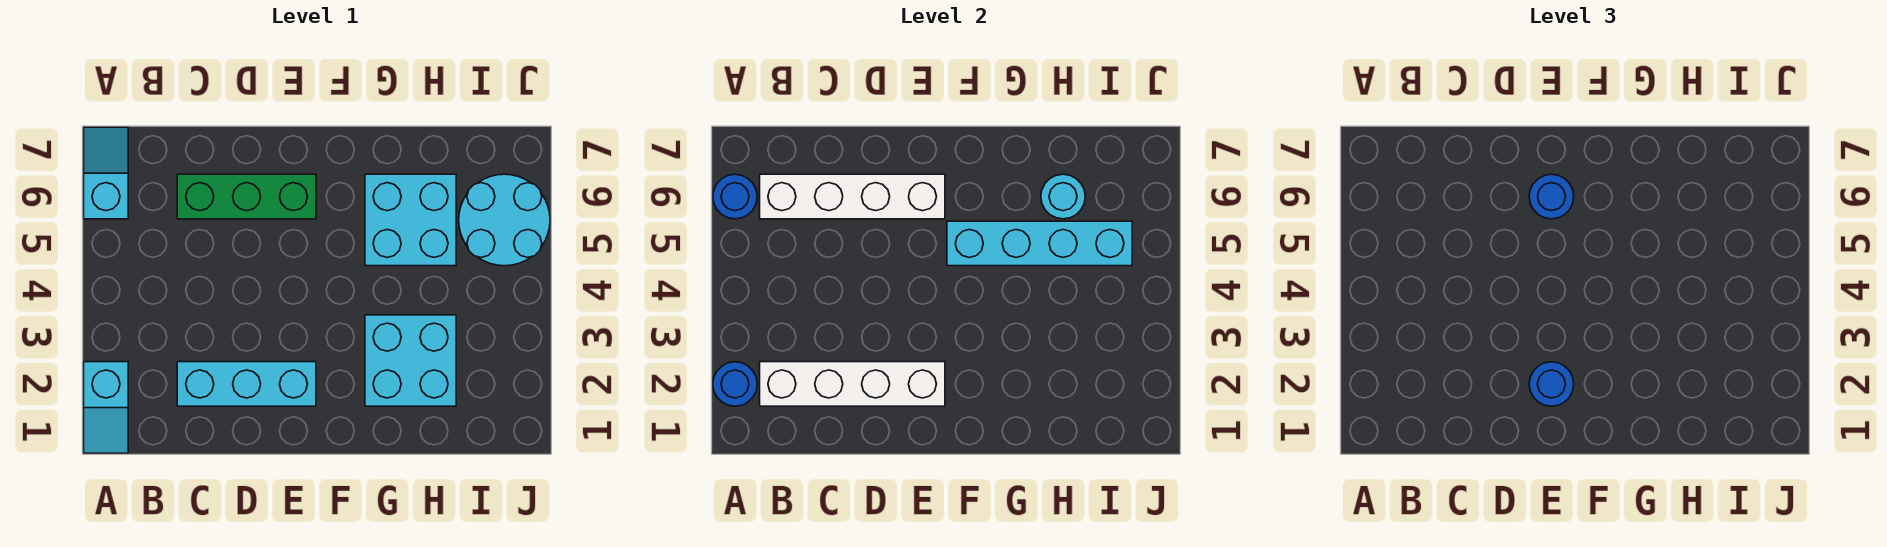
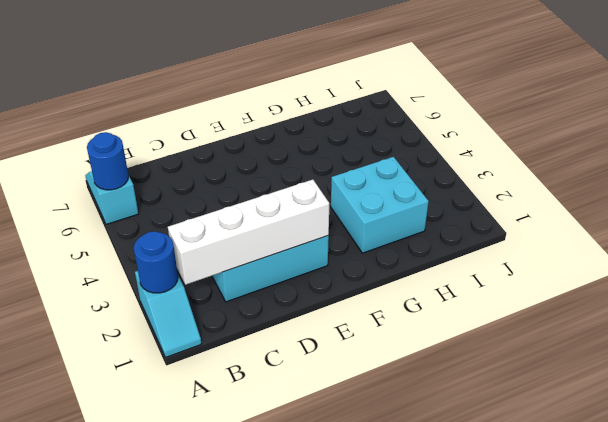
none -> green 1x3 brick [177,174,316,219]
none -> cyan 2x2 brick [365,174,456,266]
none -> cyan 2x2 round brick [459,174,550,266]

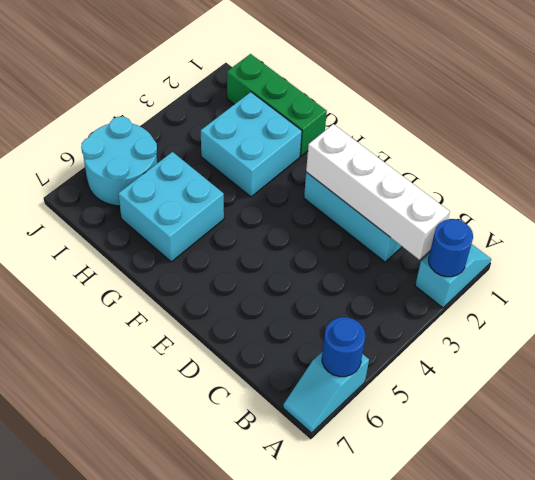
green 1x3 brick [227,54,327,156] -> green 1x3 brick moved to [177,174,316,219]
none -> white 1x4 brick [760,174,945,219]
none -> cyan 1x4 brick [947,221,1132,266]
none -> cyan 1x1 round brick [1041,174,1085,219]

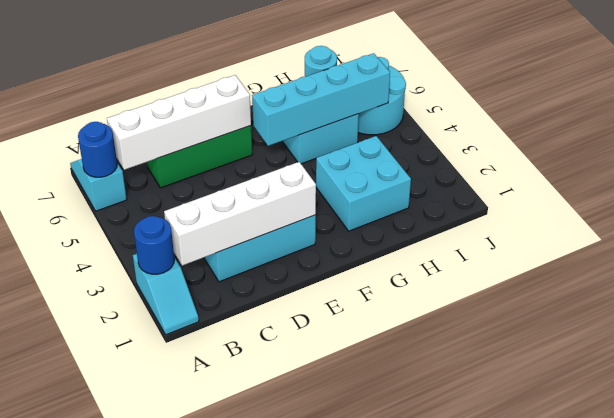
none -> blue 1x1 round brick [1529,362,1574,406]
none -> blue 1x1 round brick [1529,174,1574,219]

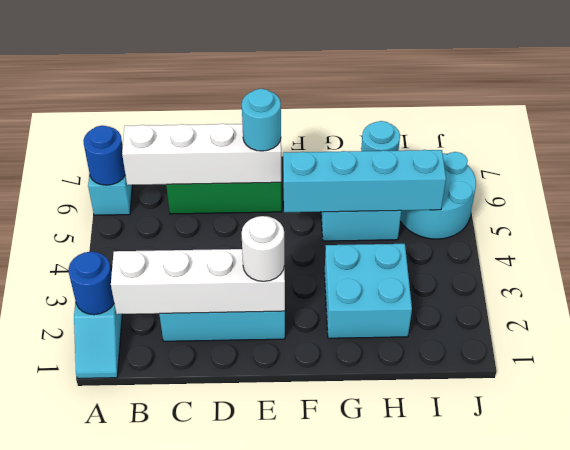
white 1x1 round brick [242,216,284,281] -> blue 1x1 round brick [1529,362,1574,406]
cyan 1x1 round brick [242,89,281,151] -> blue 1x1 round brick [1529,174,1574,219]

